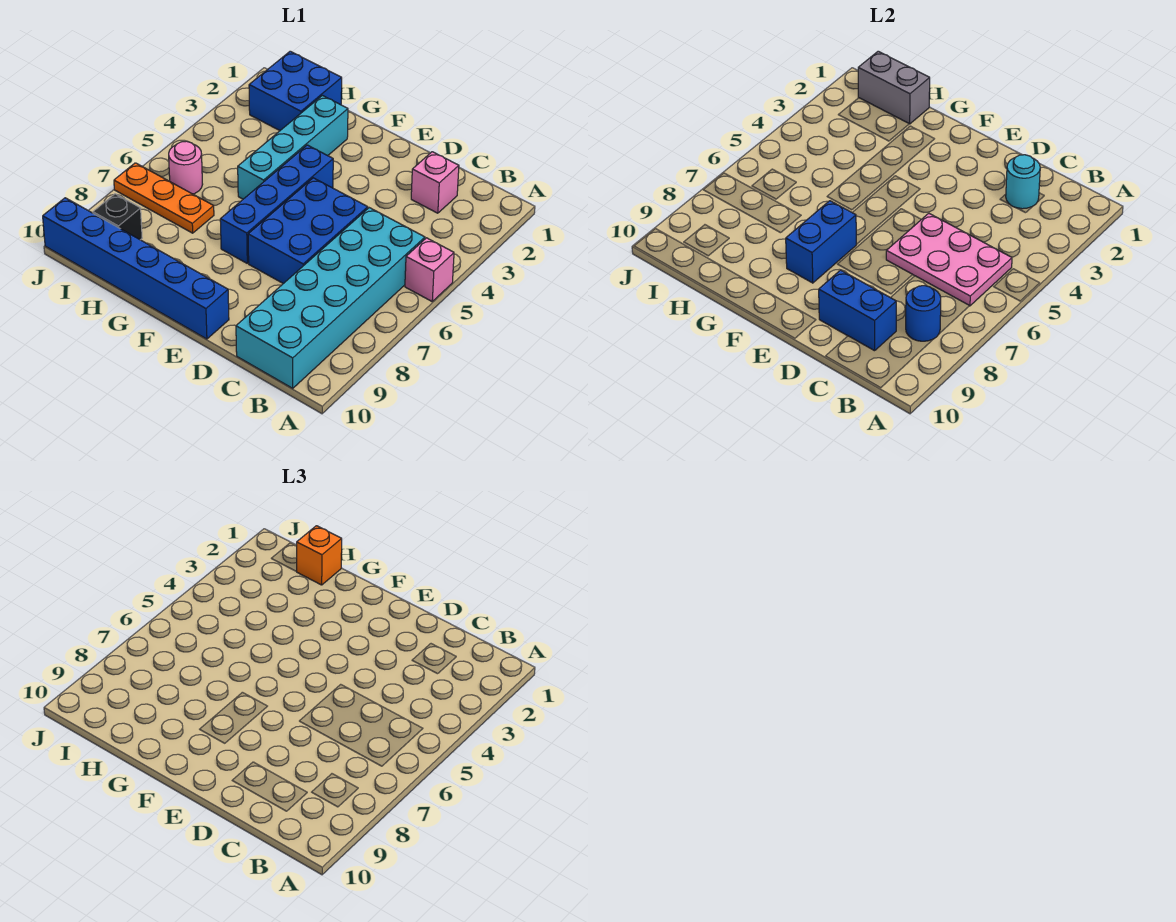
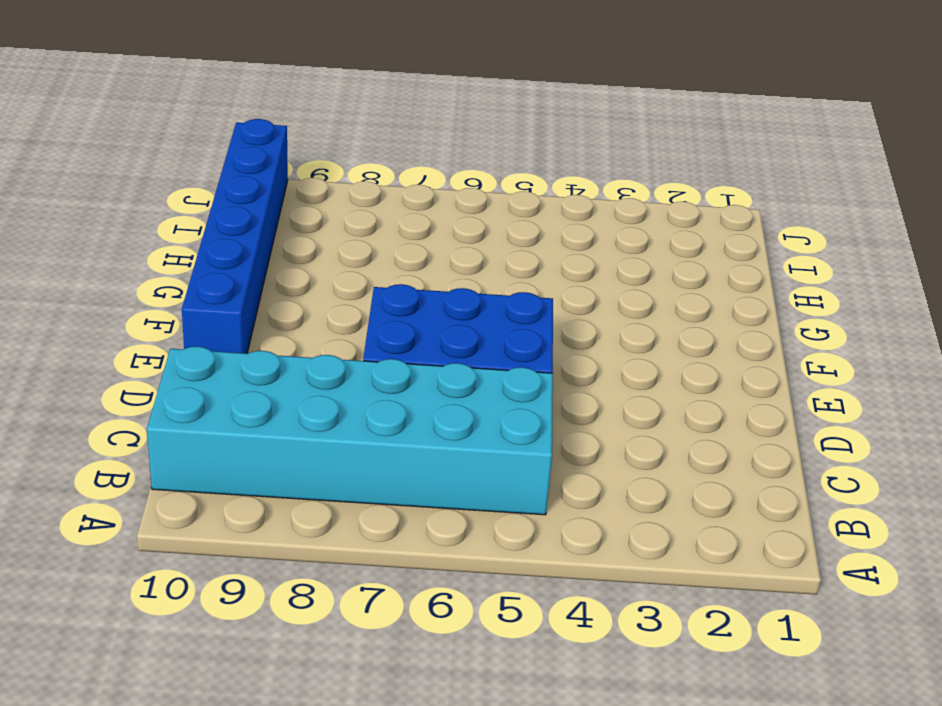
none -> pink 1x1 brick [405,238,454,301]
none -> pink 1x1 brick [411,152,459,213]
none -> blue 1x4 brick [220,145,333,263]

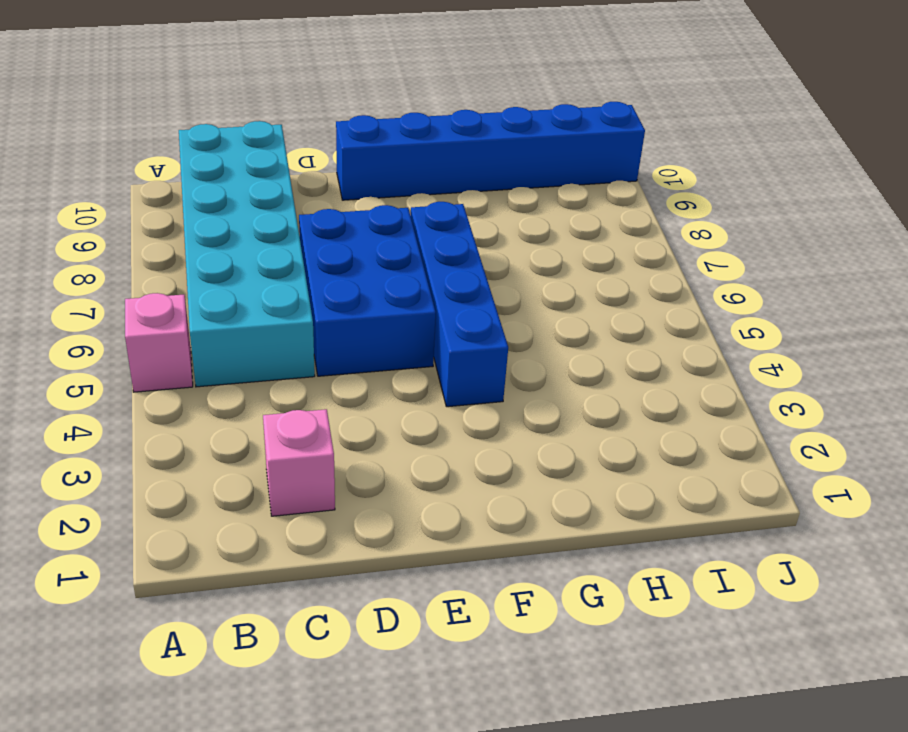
none -> cyan 1x4 brick [238,96,348,199]
none -> blue 2x2 brick [249,51,342,131]
none -> orange 1x3 plate [114,163,214,233]

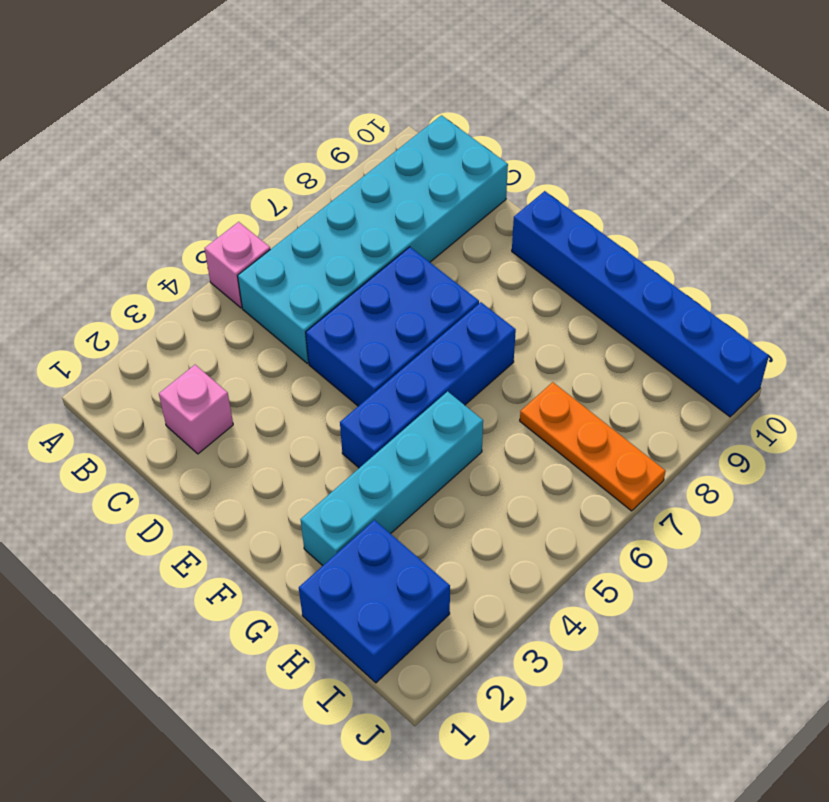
none -> pink 1x1 round brick [169,141,203,194]
none -> black 1x1 brick [93,194,142,240]
none -> pink 2x3 plate [886,213,1012,306]

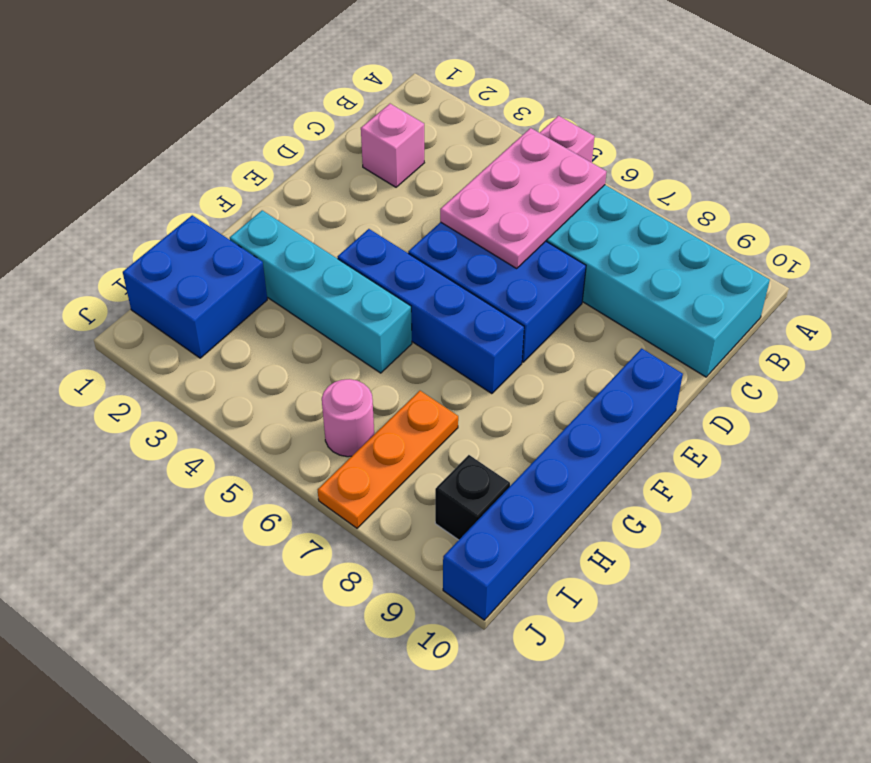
none -> blue 1x1 round brick [906,286,941,341]
none -> cyan 1x1 round brick [1006,155,1040,209]
none -> blue 1x2 brick [819,270,896,351]

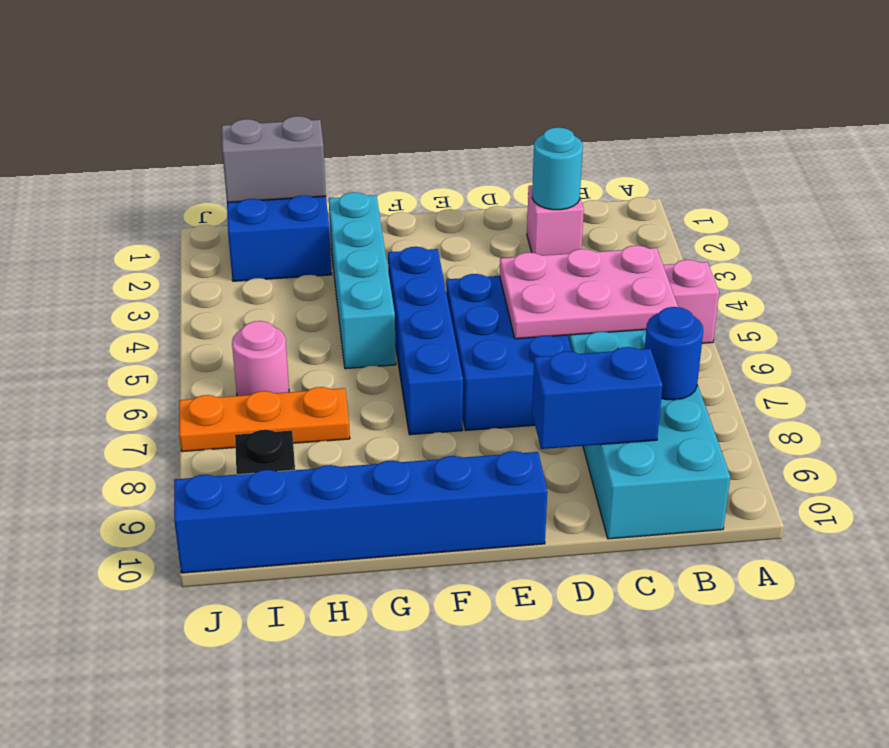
none -> blue 1x2 brick [786,201,856,283]
none -> orange 1x1 brick [296,526,342,585]

